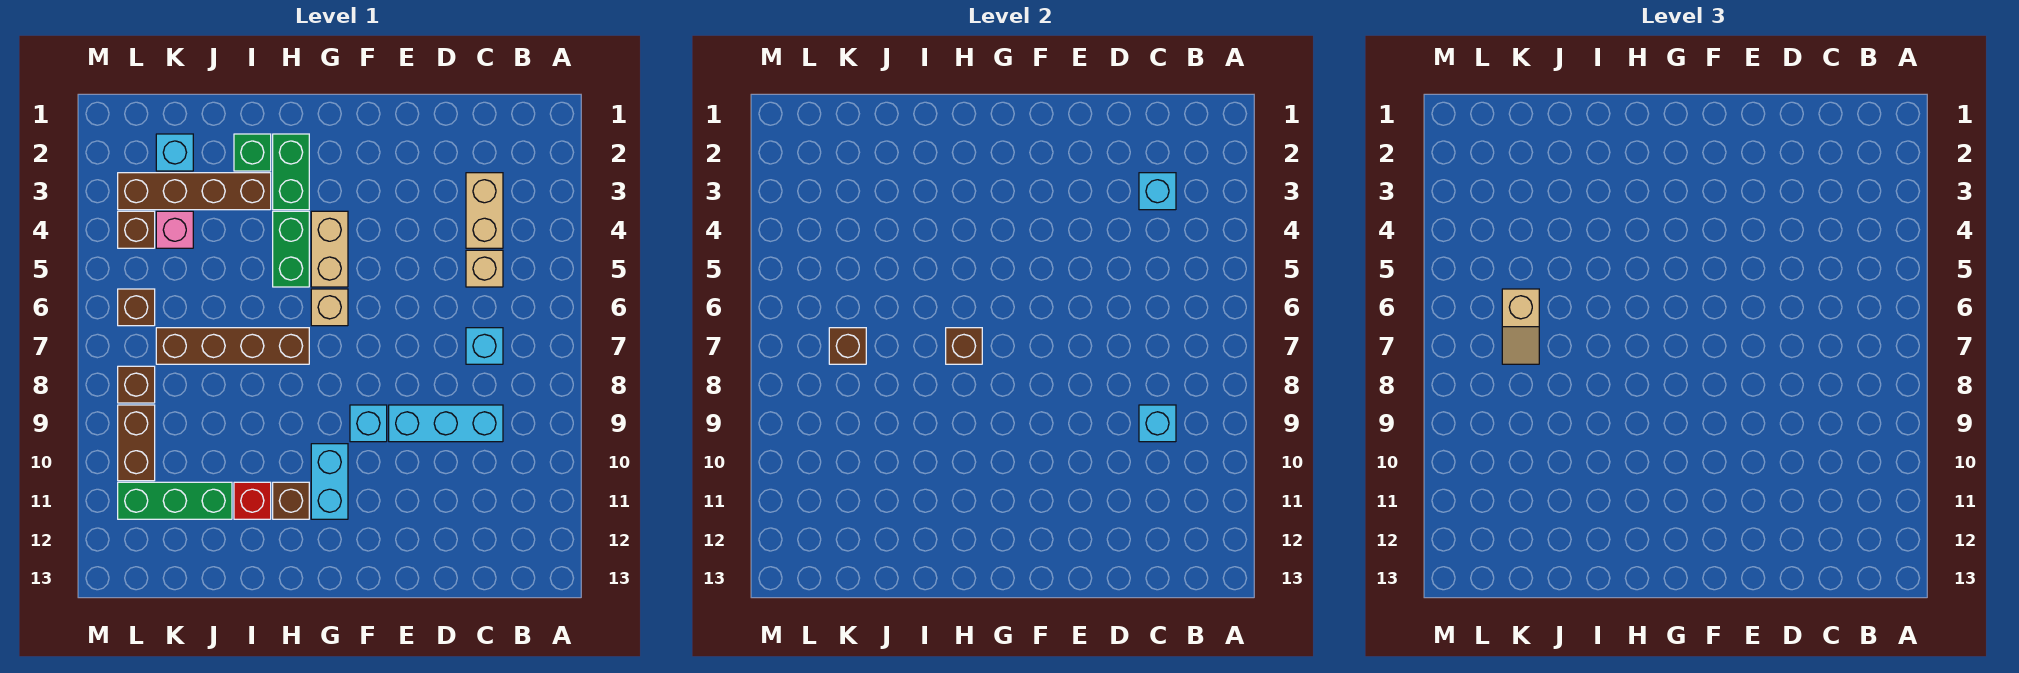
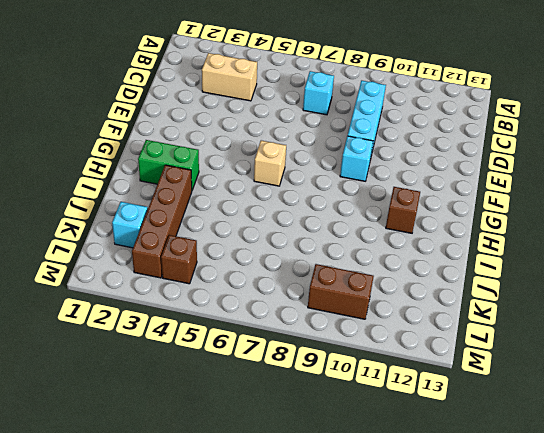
none -> tan 1x1 brick [466,250,503,287]
none -> tan 1x2 brick [311,211,348,287]
none -> cyan 1x2 brick [311,444,348,519]

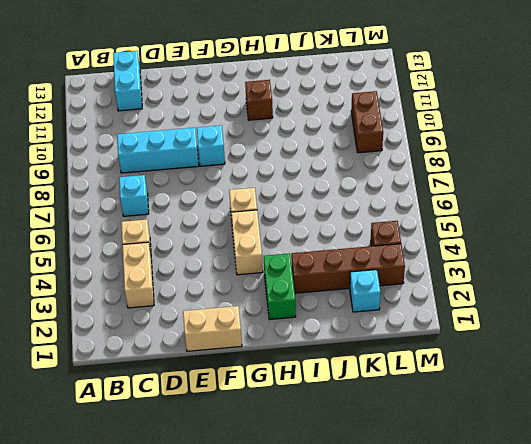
cyan 1x2 brick [113,51,142,111] -> cyan 1x2 brick moved to [311,444,348,519]
tan 1x2 brick [183,306,242,351] -> none
none -> green 1x2 brick [273,211,309,287]
none -> brown 1x4 brick [156,328,309,364]
none -> green 1x1 brick [234,134,271,171]

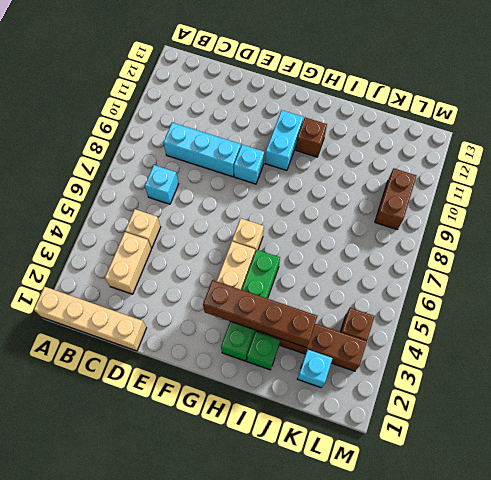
tan 1x4 brick [34,287,146,351] -> none
brown 1x4 brick [203,280,317,348] -> brown 1x4 brick moved to [156,328,309,364]
none -> red 1x1 brick [234,482,271,519]
none -> green 1x3 brick [118,482,232,519]
none -> pink 1x1 brick [156,211,193,248]

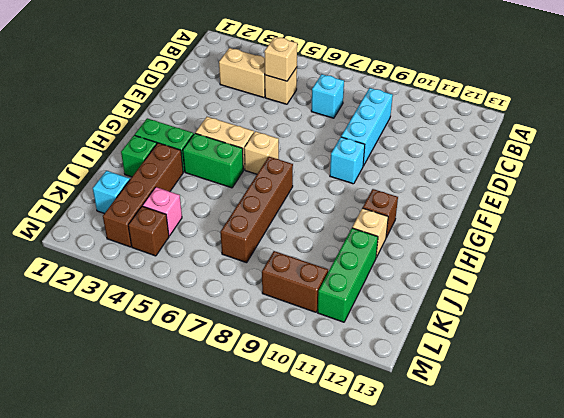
tan 1x1 brick [264,37,297,81] -> none
tan 1x1 brick [352,208,388,257] -> red 1x1 brick [234,482,271,519]
none -> cyan 1x2 brick [311,444,348,519]
none -> brown 1x1 brick [118,289,155,326]
none -> brown 1x1 brick [118,366,155,403]

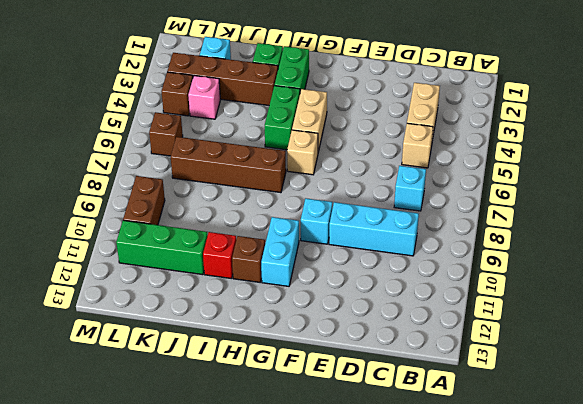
none -> brown 1x1 brick [118,366,155,403]
none -> cyan 1x1 brick [1139,173,1176,210]
none -> cyan 1x1 brick [1139,405,1176,442]

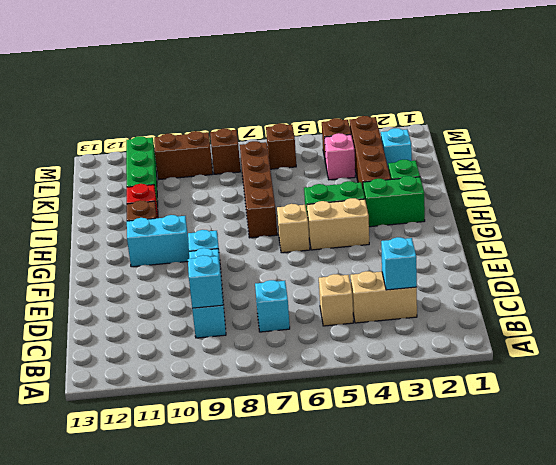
none -> brown 1x1 brick [946,328,982,364]
none -> brown 1x1 brick [829,328,866,364]
none -> tan 1x2 slope [1502,289,1539,364]

